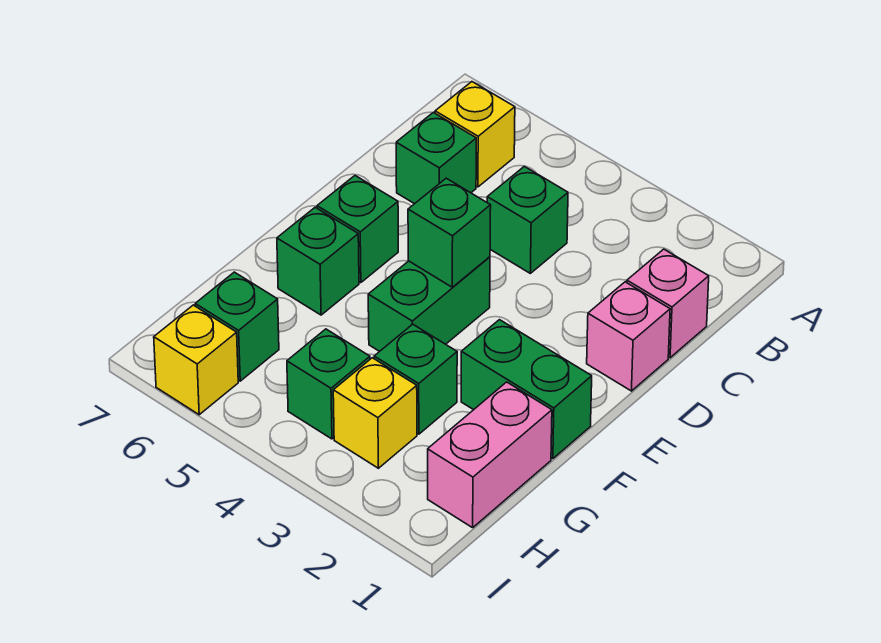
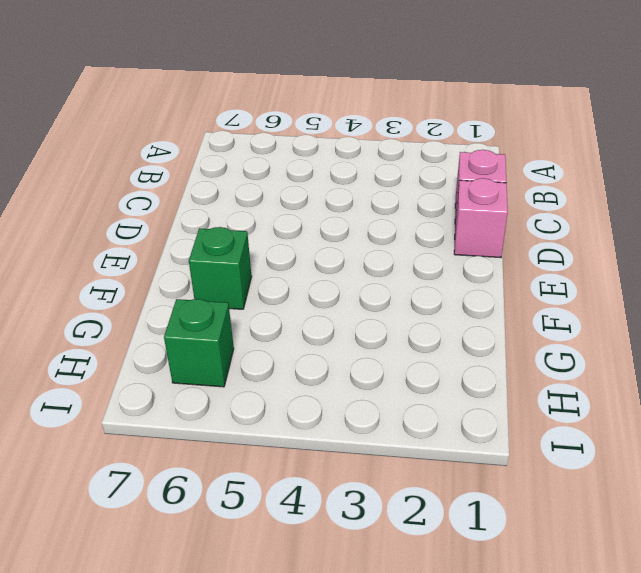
none -> yellow 1x1 brick [435,82,515,187]
none -> green 1x1 brick [487,166,568,273]
none -> green 1x1 brick [396,112,476,204]

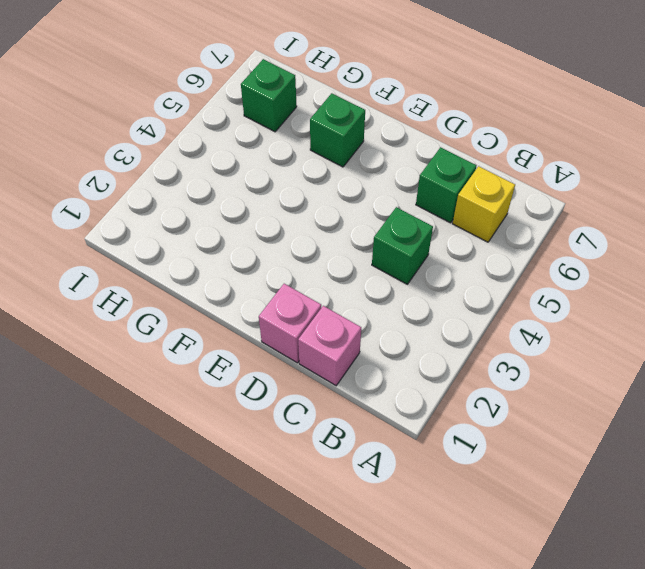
none -> green 1x2 brick [368,257,490,351]
none -> green 1x1 brick [317,176,398,283]
none -> green 1x2 brick [461,320,592,459]

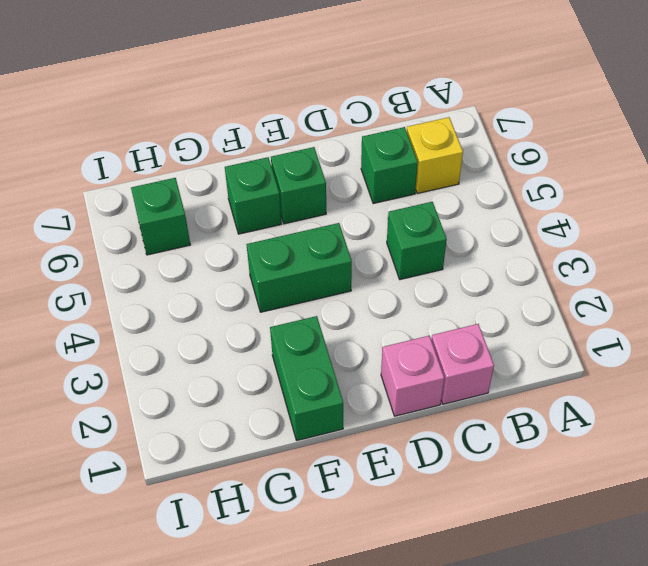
none -> pink 1x2 brick [428,382,552,528]
none -> green 1x1 brick [374,324,457,434]
none -> yellow 1x1 brick [333,358,417,468]

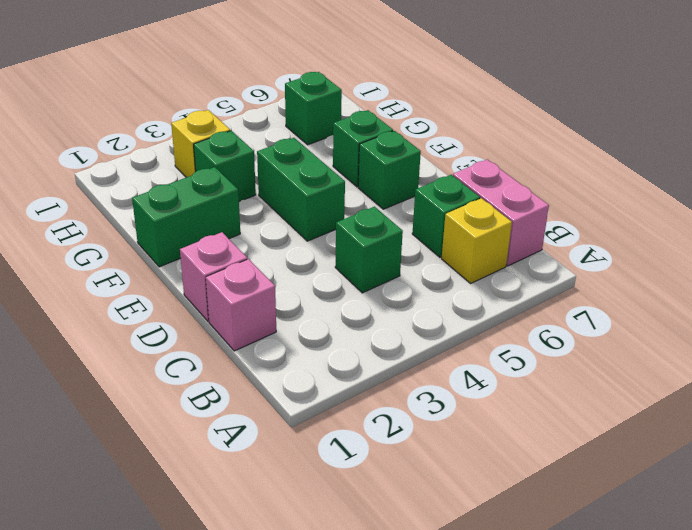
pink 1x2 brick [453,160,549,266] -> pink 1x2 brick moved to [428,382,552,528]
none -> green 1x1 brick [287,329,370,439]
none -> yellow 1x1 brick [154,305,238,415]
none -> green 1x1 brick [408,178,491,287]

